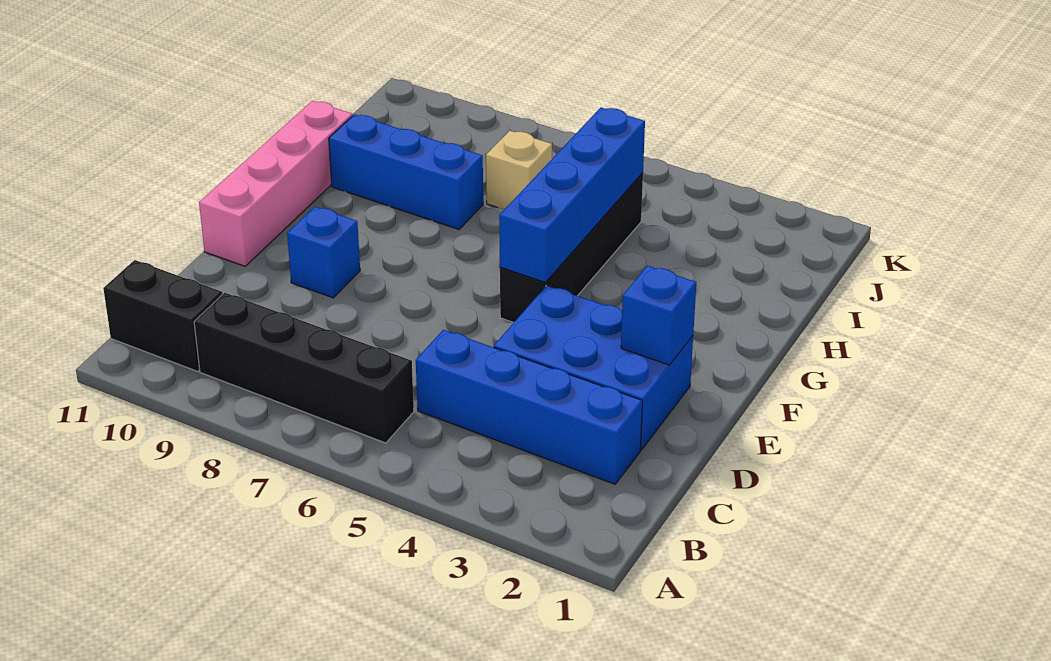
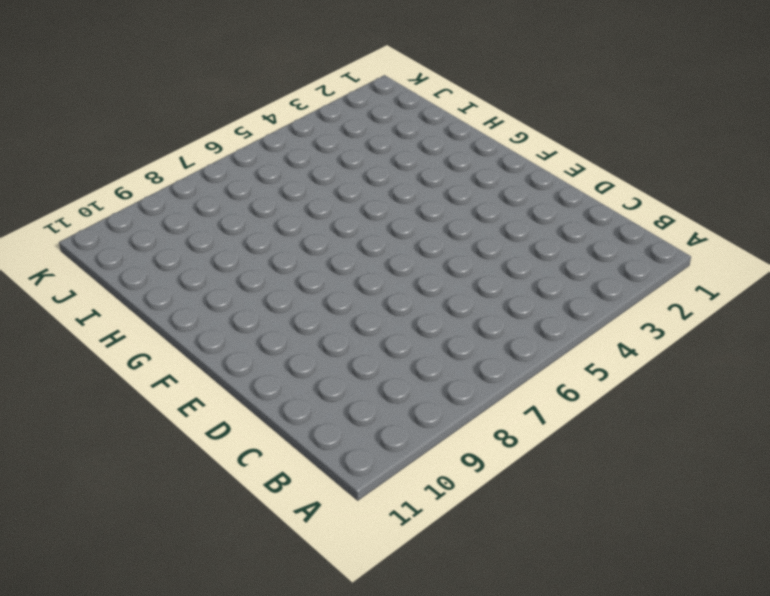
none -> black 1x4 brick [194,293,414,443]
none -> black 1x2 brick [103,260,223,371]

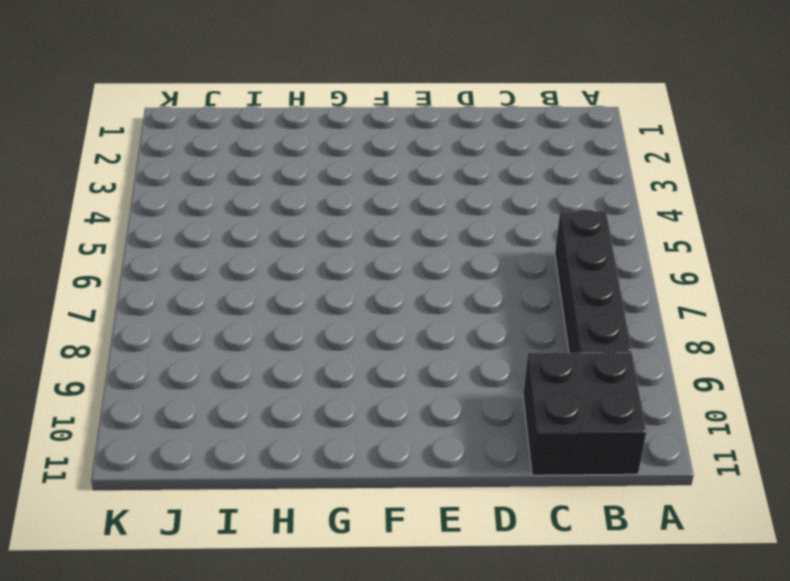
black 2x2 brick [523,352,646,475] -> black 1x2 brick [103,260,223,371]
none -> blue 1x4 brick [416,330,642,484]
none -> blue 2x3 brick [494,285,693,450]

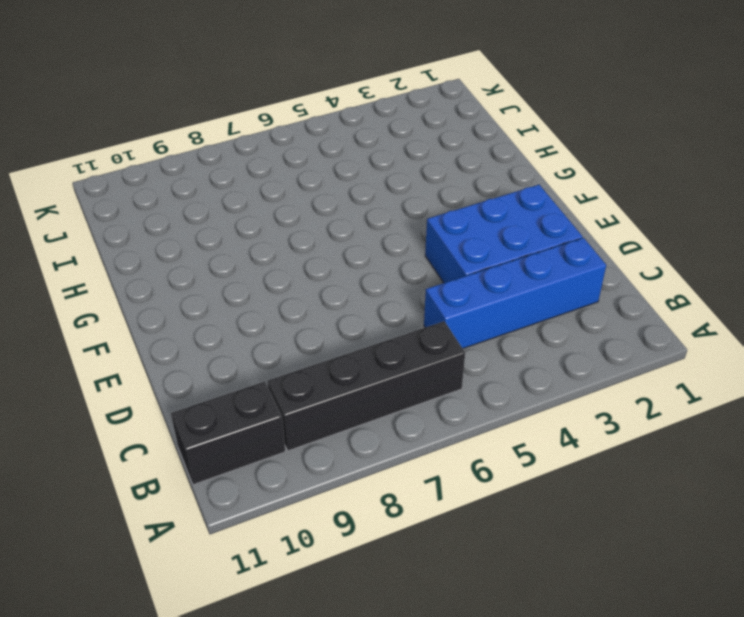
none -> blue 1x1 brick [287,207,360,298]
none -> pink 1x4 brick [199,101,352,266]

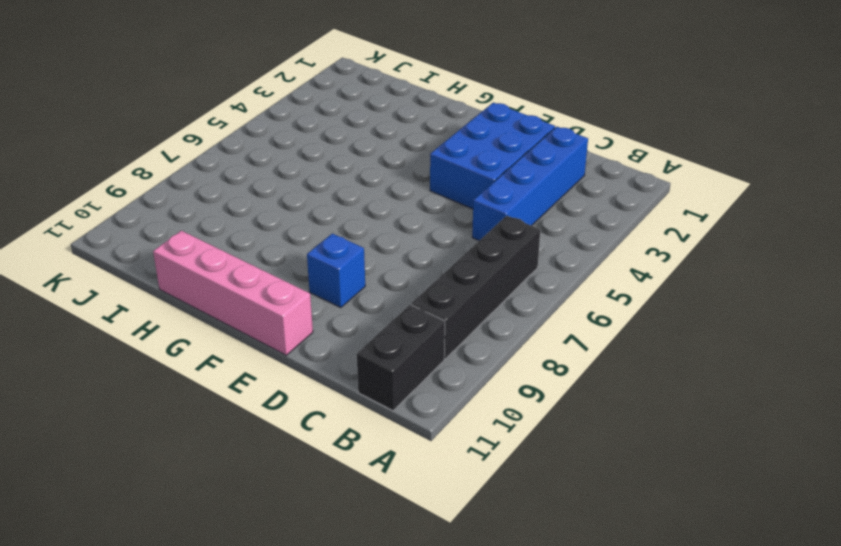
none -> black 1x4 brick [500,173,643,323]
none -> blue 1x3 brick [329,114,483,229]

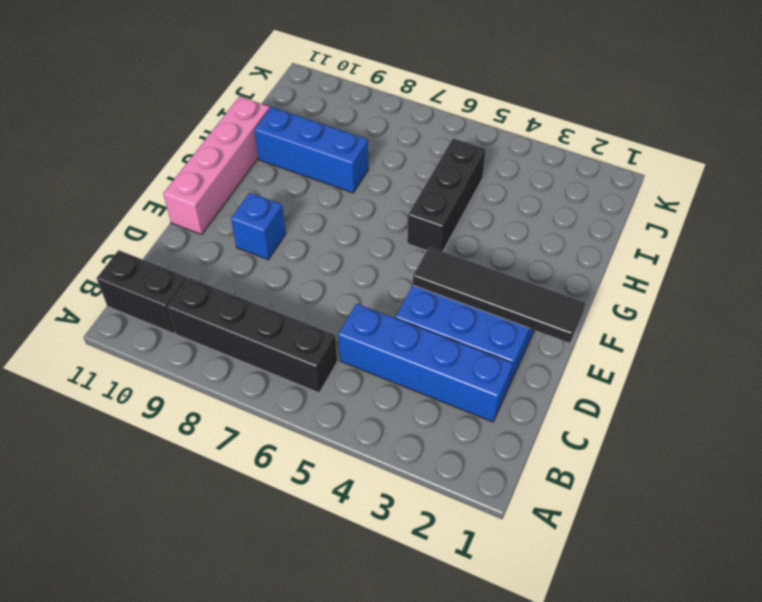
black 1x4 tile [413,247,586,343] -> blue 1x1 brick [621,266,696,365]
black 1x3 brick [407,138,486,252] -> black 1x4 brick [500,173,643,323]
none -> tan 1x1 brick [486,131,552,210]
none -> blue 1x4 brick [499,108,645,282]

